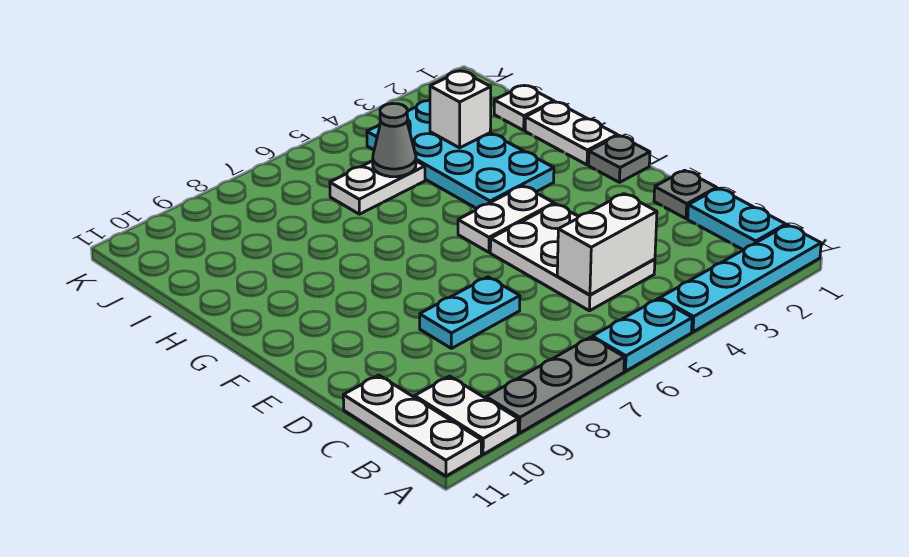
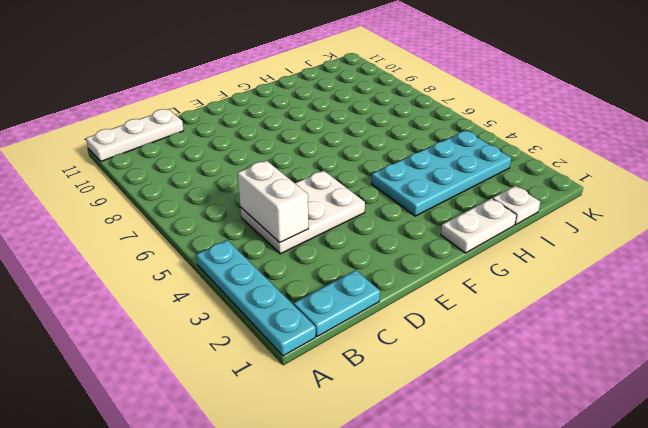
none -> cyan 1x2 plate [592,299,692,371]
none -> grey 1x3 plate [486,337,624,433]
none -> white 1x2 plate [415,376,518,454]

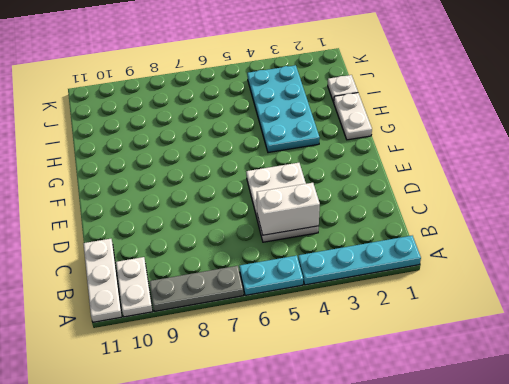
none -> cyan 1x2 plate [688,188,786,250]
none -> grey 1x1 plate [654,170,717,219]
none -> cyan 1x2 plate [420,277,520,348]

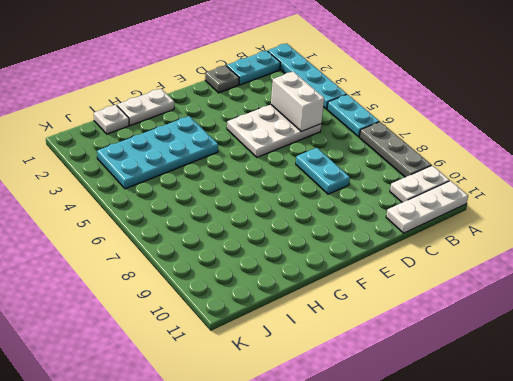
none -> grey 1x1 plate [589,136,650,182]
none -> white 1x2 plate [458,186,554,252]
none -> white 1x2 plate [330,161,425,214]

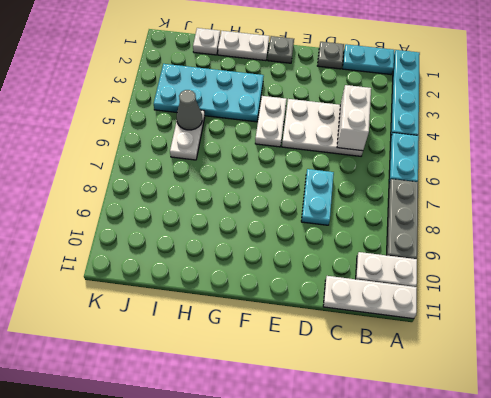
none -> white 1x1 brick [430,71,491,148]

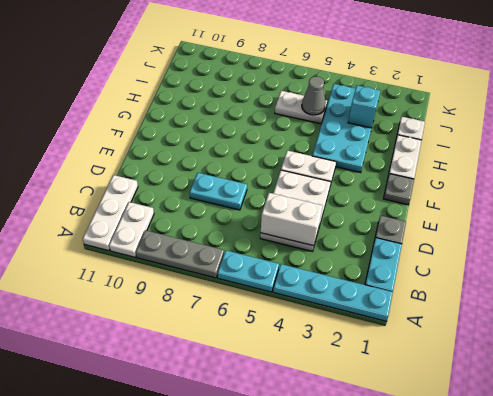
cyan 1x1 brick [348,85,380,128] -> white 1x1 brick [430,71,491,148]

